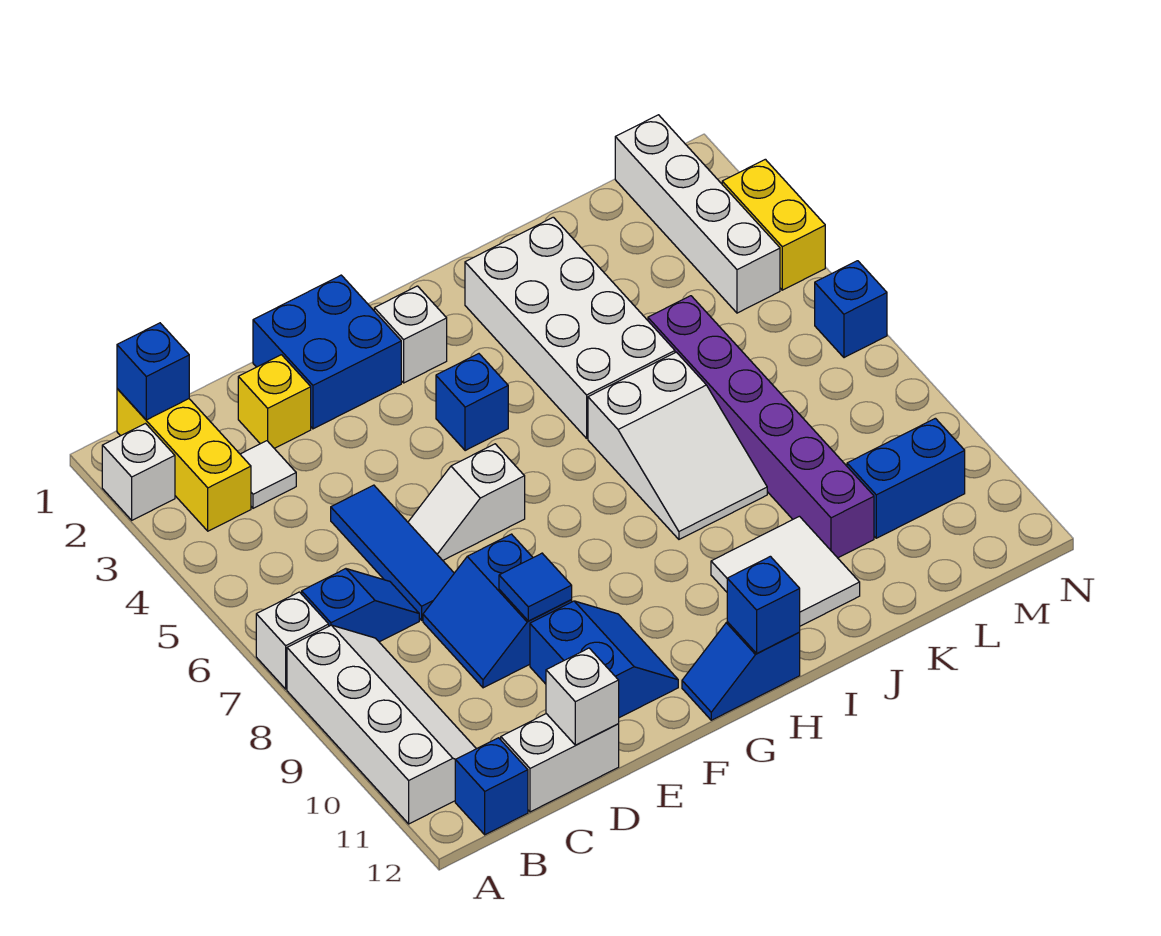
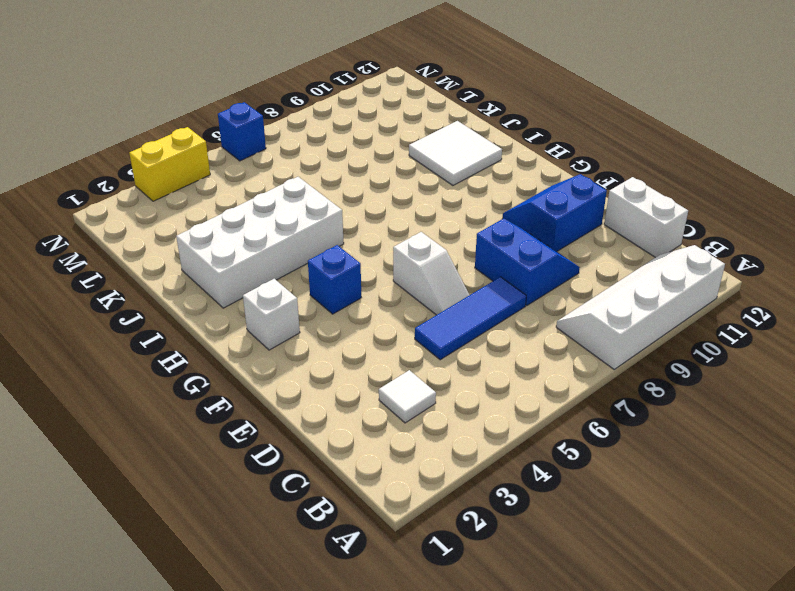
blue 2x2 slope [475,218,580,305] -> blue 2x2 slope turned to [423,534,572,688]
none -> white 1x1 brick [102,424,175,520]
none -> white 1x1 brick [256,592,329,689]
none -> yellow 1x3 brick [117,389,251,531]

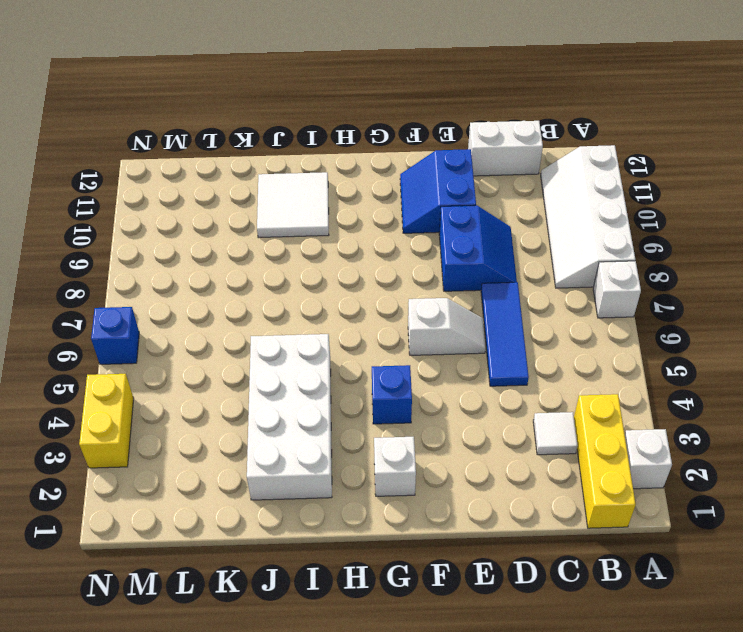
none -> blue 1x2 slope [302,569,419,642]
none -> blue 1x1 brick [455,738,528,835]
none -> yellow 1x1 brick [238,355,311,448]

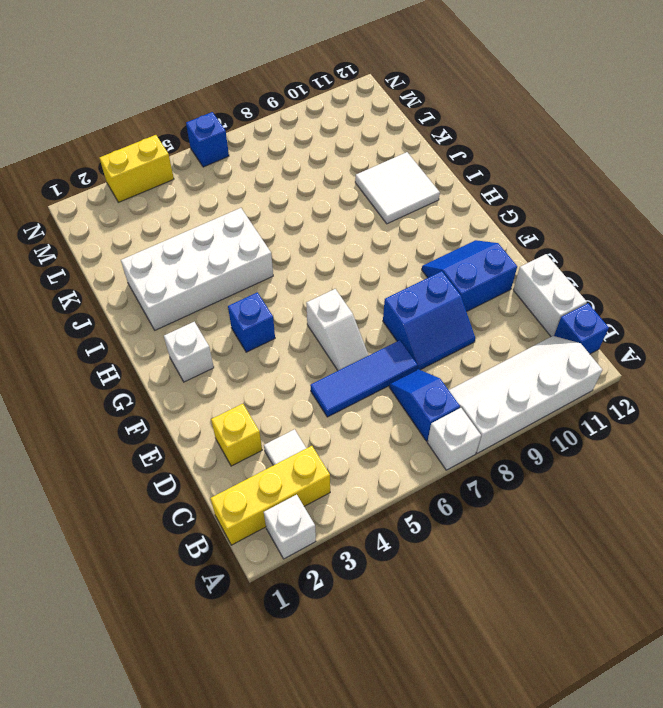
none -> blue 2x2 brick [253,275,401,429]
none -> blue 1x2 slope [682,622,800,720]
none -> white 2x3 slope [588,352,767,539]

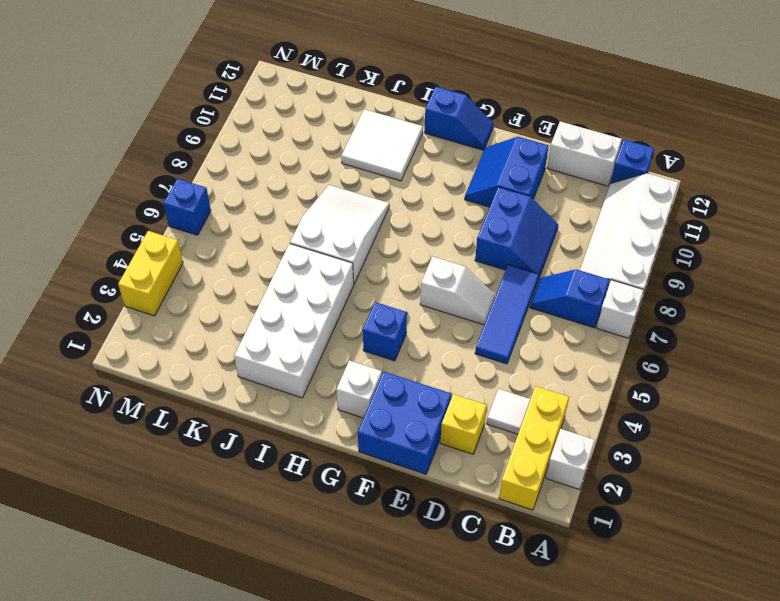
none -> purple 1x6 brick [648,296,874,558]
none -> blue 1x2 brick [847,418,965,538]
none -> white 1x4 brick [615,115,780,313]

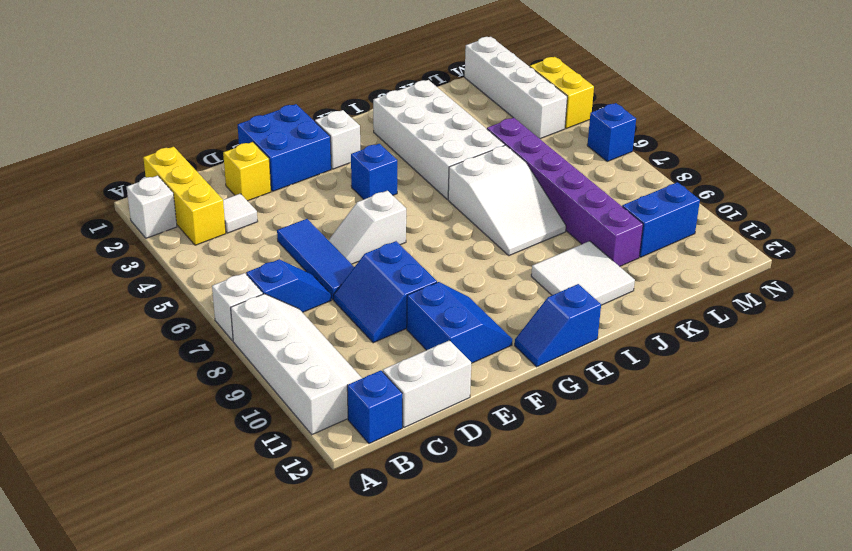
none -> blue 1x1 brick [117,323,189,420]
none -> white 1x1 brick [546,648,619,745]
none -> blue 1x1 tile [499,553,572,621]

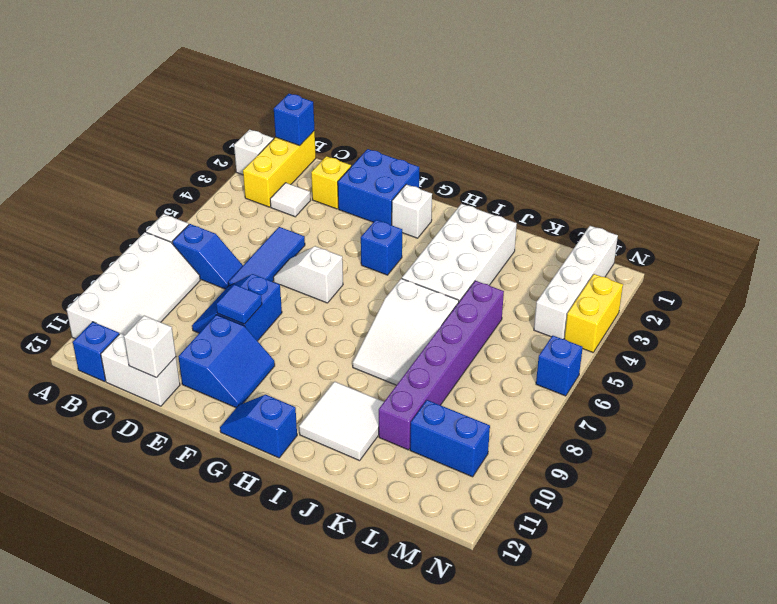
none -> blue 1x1 brick [727,556,800,653]

